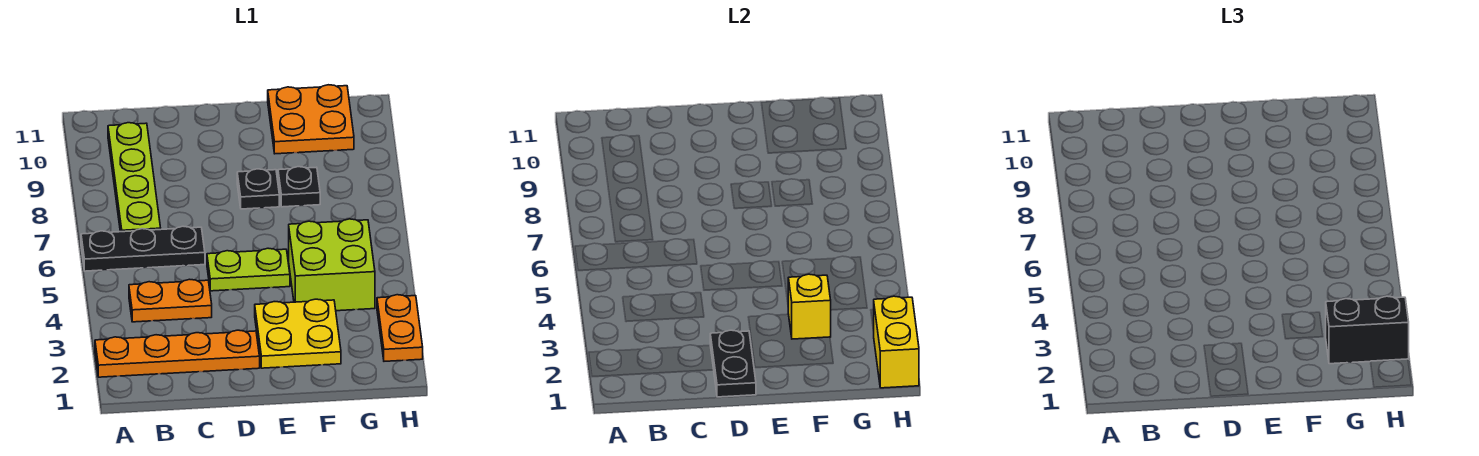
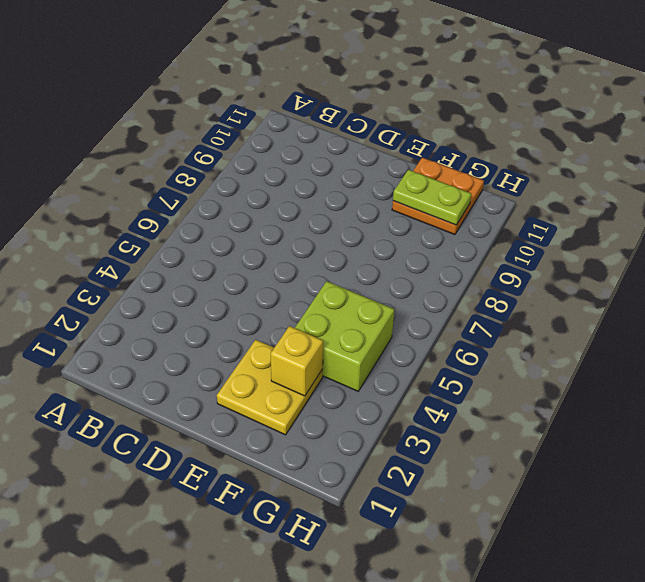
lime 1x2 plate [393,170,471,225] -> lime 1x2 plate moved to [207,248,290,291]
none -> orange 1x4 plate [95,330,260,377]
none -> black 1x3 plate [81,226,205,271]
none -> orange 1x2 plate [129,279,212,322]

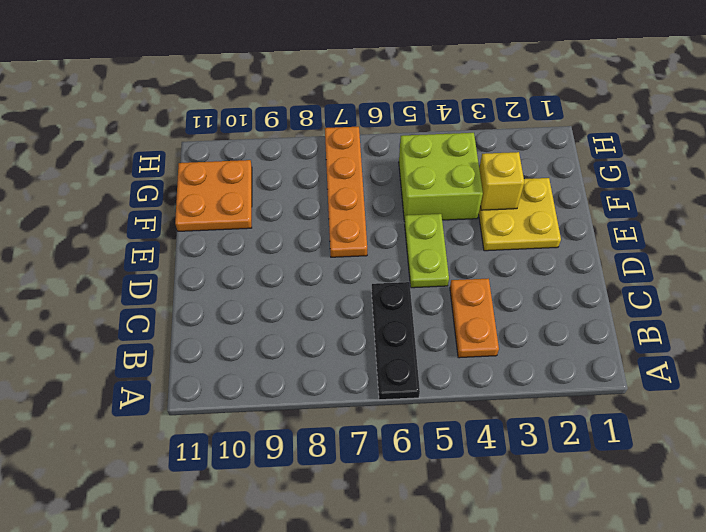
orange 1x4 plate [325,127,367,257] -> orange 1x4 plate moved to [95,330,260,377]
none -> lime 1x4 plate [108,123,161,232]
none -> black 1x1 plate [237,169,279,209]
none -> black 1x1 plate [278,167,320,207]

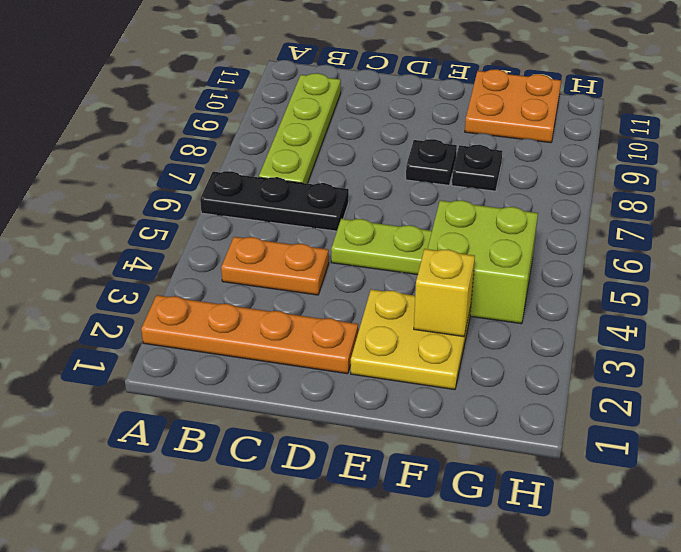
none -> orange 1x2 plate [377,295,423,361]
none -> black 1x2 plate [710,330,756,397]
none -> yellow 1x2 brick [874,296,919,388]

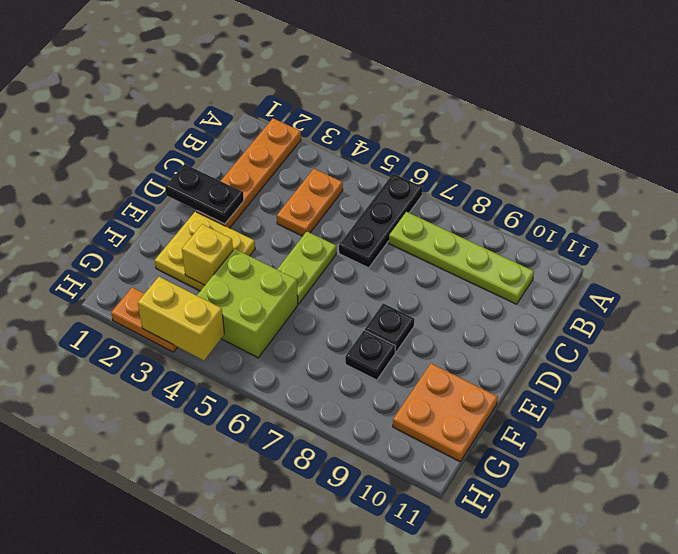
yellow 1x2 brick [138,277,224,360] -> yellow 1x2 brick moved to [874,296,919,388]
none -> black 1x2 brick [1326,296,1409,364]

